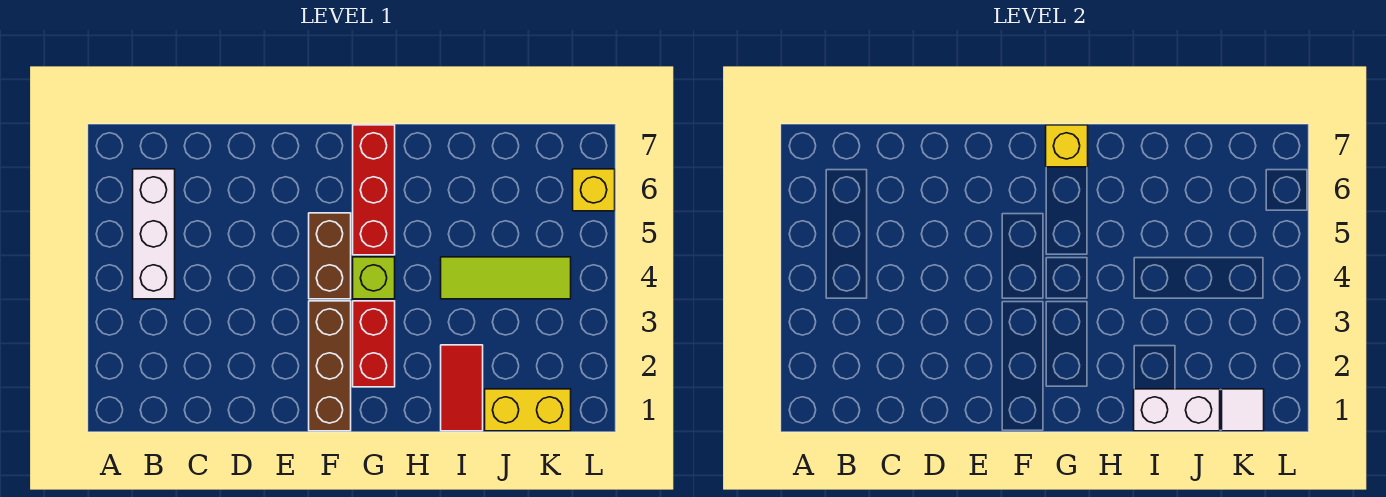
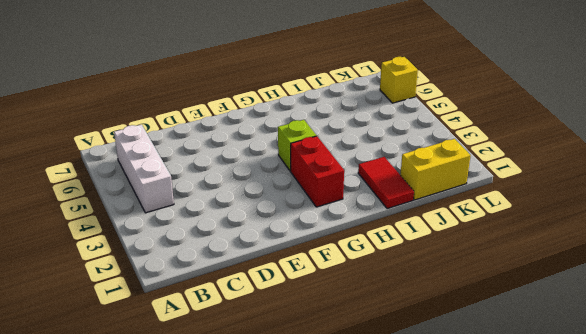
none -> brown 1x3 brick [309,301,351,431]
none -> brown 1x2 brick [309,213,351,299]
none -> red 1x3 brick [353,125,395,255]

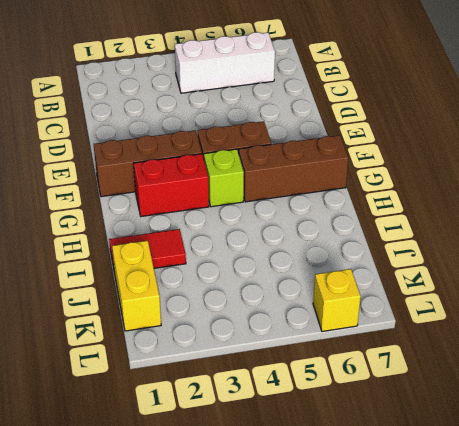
brown 1x3 brick [239,135,348,202] -> red 1x3 brick [353,125,395,255]
none -> lime 1x3 tile [441,257,571,299]
none -> yellow 1x1 brick [1046,125,1088,167]
none -> white 1x2 brick [1134,389,1220,431]

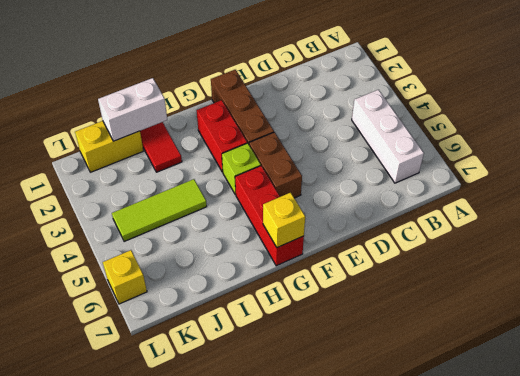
none -> white 1x1 tile [1222,389,1264,431]

